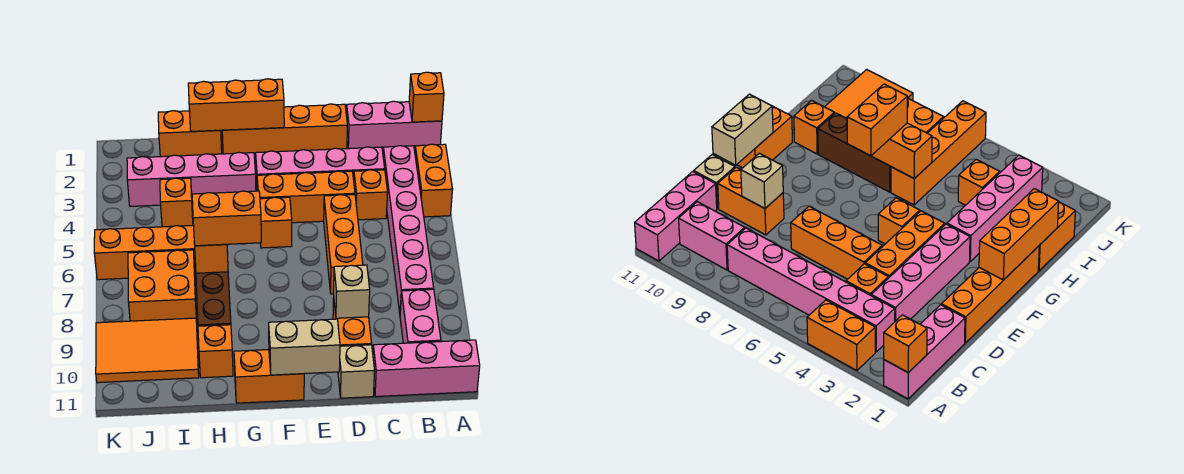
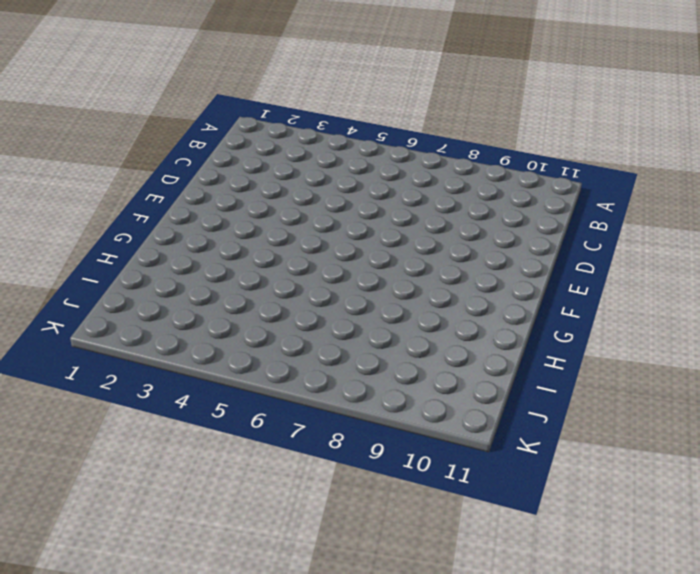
none -> pink 1x3 brick [346,101,442,150]
none -> orange 1x2 brick [415,144,453,217]
none -> pink 1x3 brick [373,340,480,397]

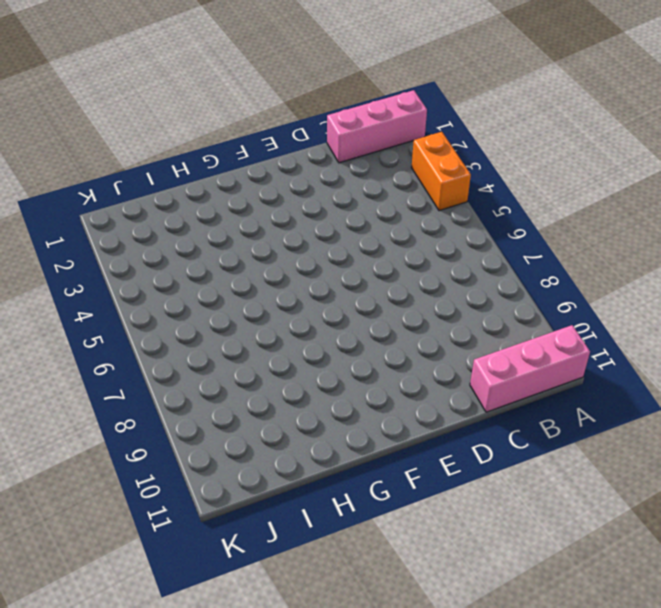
none -> pink 1x6 brick [383,146,434,312]
none -> pink 1x2 brick [400,289,441,343]
none -> pink 1x4 brick [256,147,385,184]

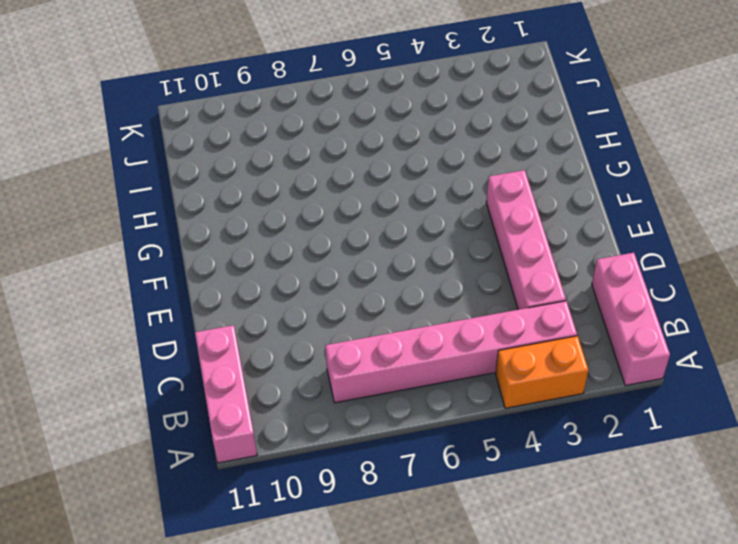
none -> pink 1x2 brick [400,289,441,343]
none -> orange 1x1 brick [354,170,388,220]
none -> orange 1x4 brick [222,104,347,156]

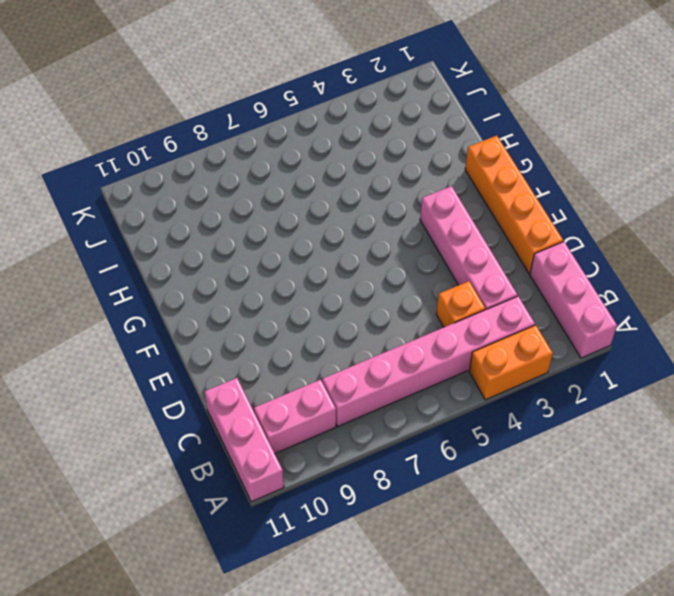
none -> orange 1x3 brick [257,171,355,223]
none -> orange 1x3 brick [324,195,363,294]
none -> orange 1x2 brick [333,297,372,346]

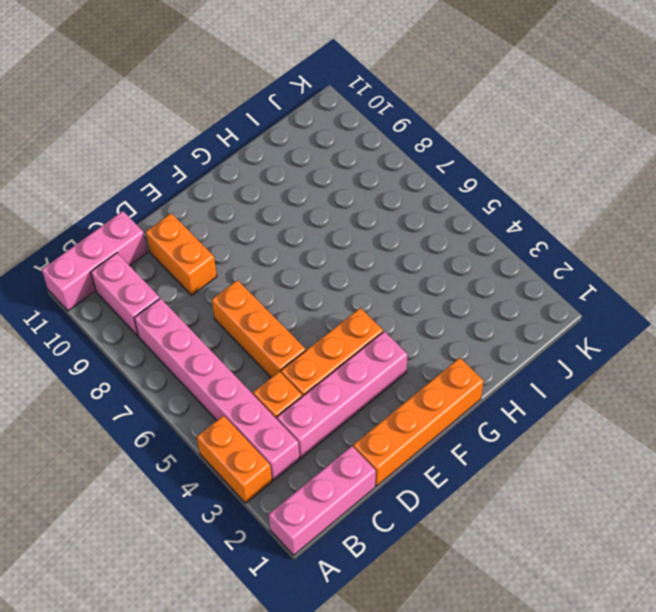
none -> tan 1x1 brick [338,345,375,398]
none -> orange 1x1 brick [260,197,292,248]
none -> orange 1x2 brick [234,350,304,403]

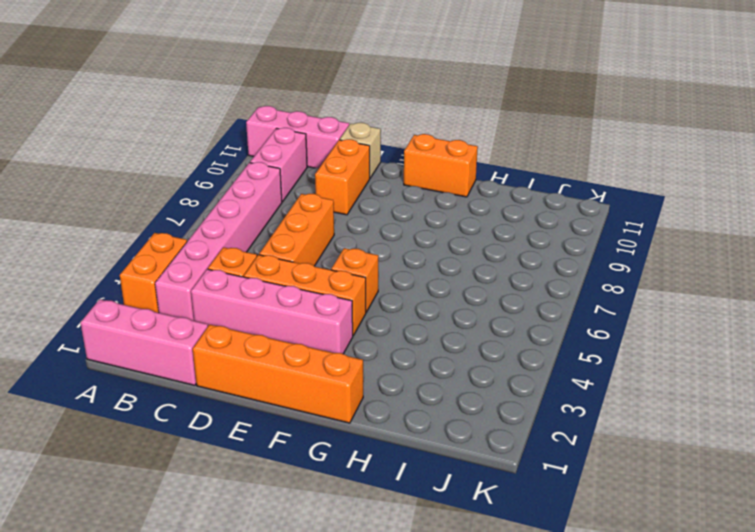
none -> pink 1x4 brick [127,152,256,206]
none -> orange 1x2 brick [158,111,222,157]
none -> orange 1x4 brick [94,225,196,280]

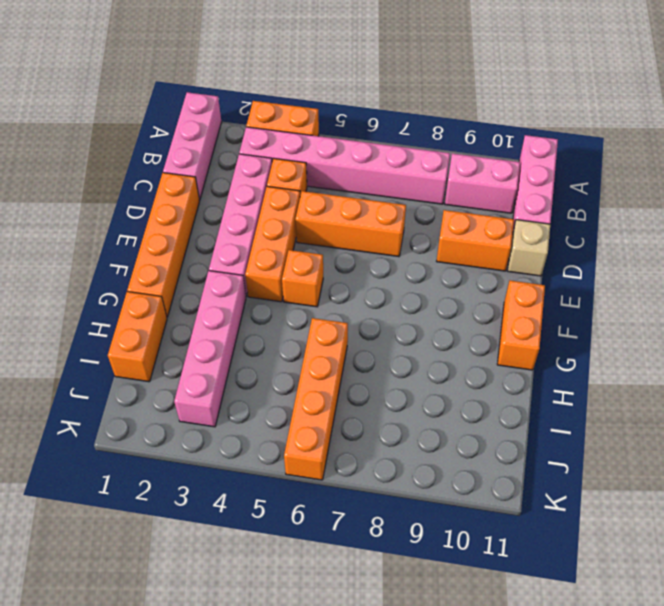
none -> brown 1x3 brick [196,272,231,326]
none -> orange 1x1 brick [198,325,233,378]
none -> orange 1x1 brick [160,178,193,227]

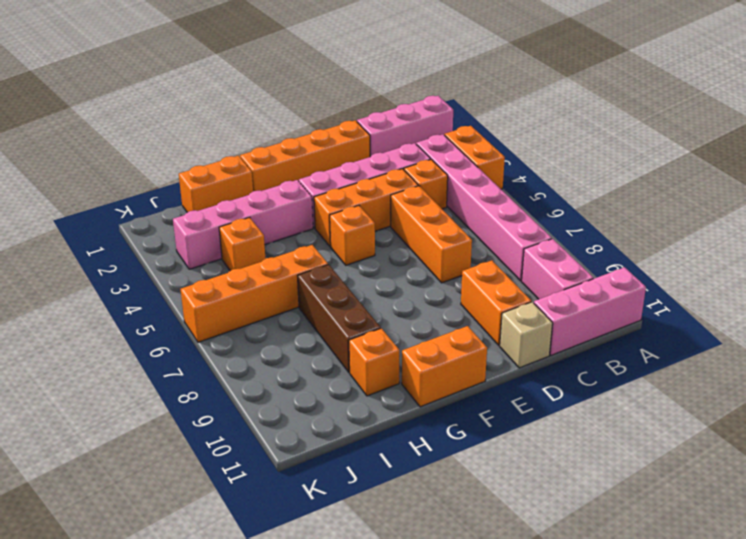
none -> orange 2x2 brick [128,250,197,321]
none -> orange 2x3 tile [96,318,199,383]
none -> orange 1x1 brick [409,72,444,122]

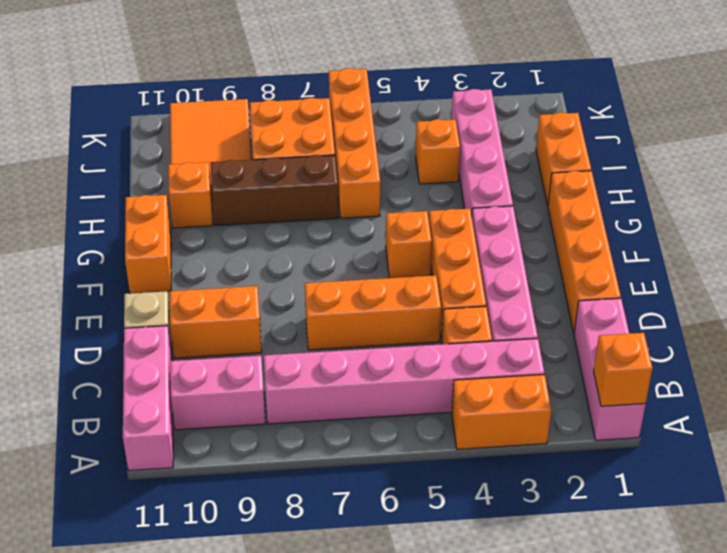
none -> tan 1x1 brick [334,265,370,318]
none -> tan 1x2 brick [269,319,340,375]
none -> orange 1x3 brick [188,79,284,131]

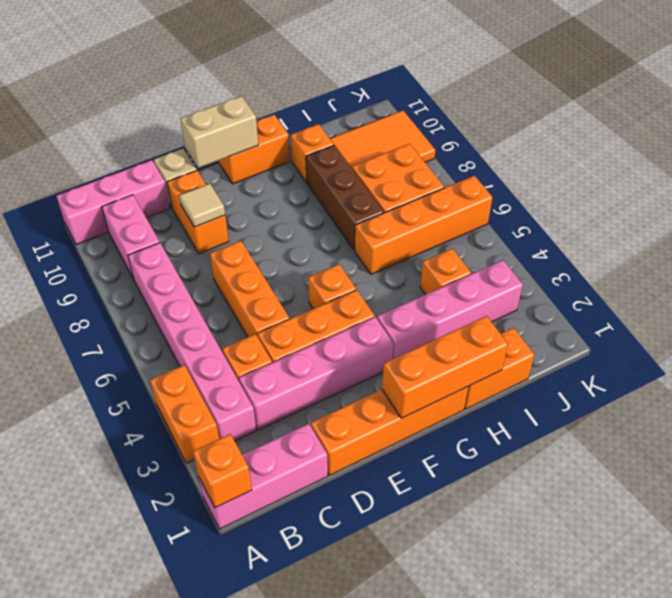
tan 1x1 tile [179,184,225,227] -> tan 1x1 brick [334,265,370,318]
none -> orange 1x2 brick [195,244,228,273]
none -> orange 1x2 brick [192,191,261,246]

